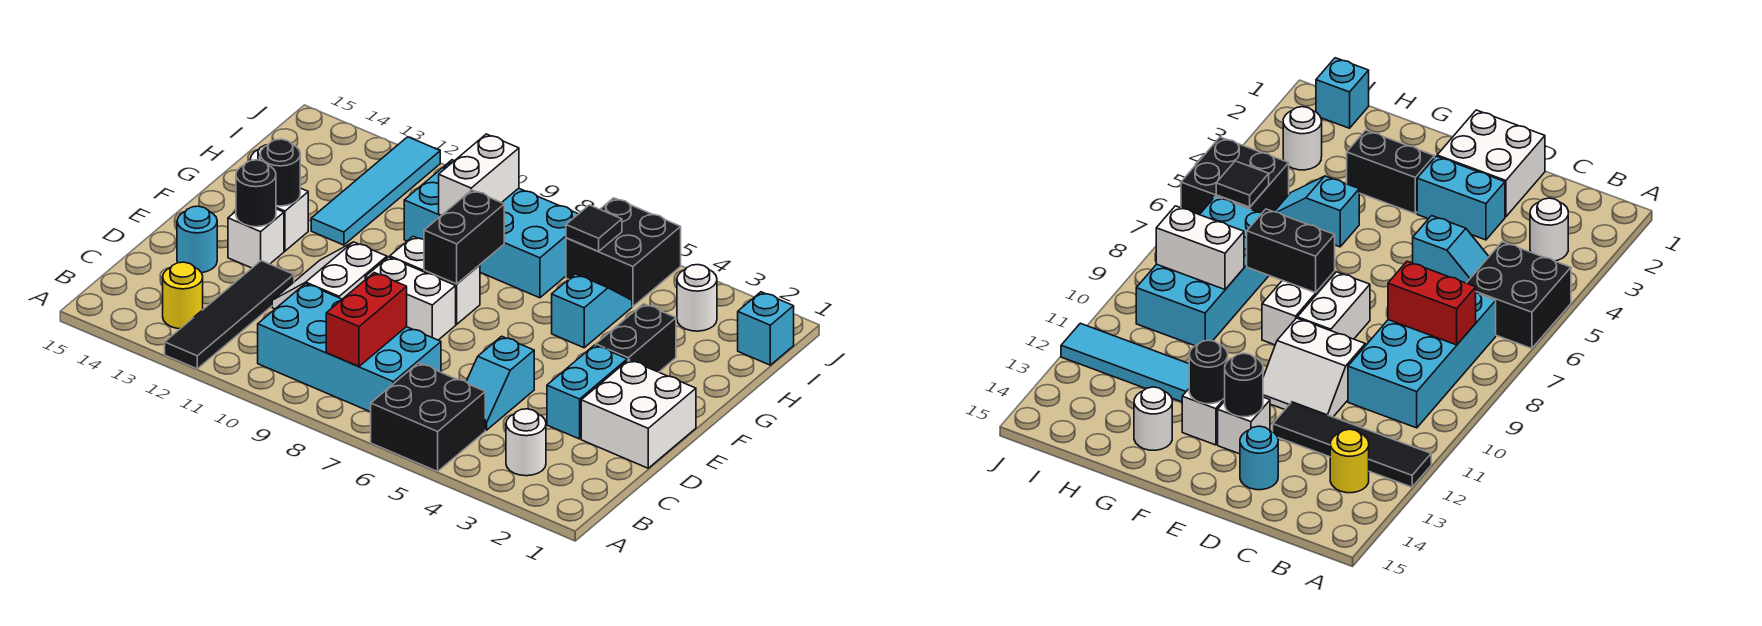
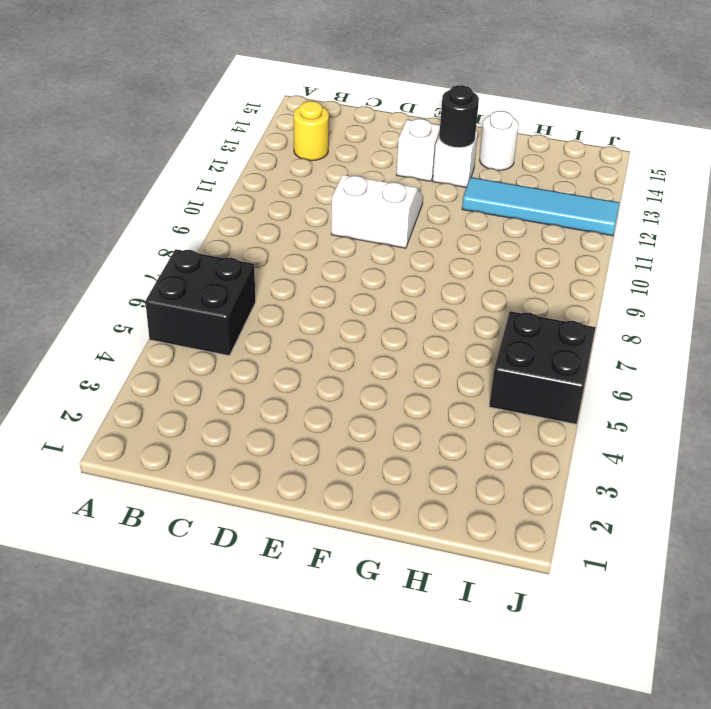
none -> black 1x4 tile [165,261,294,369]
none -> white 1x1 round brick [506,409,546,476]
none -> cyan 2x4 brick [258,284,441,412]

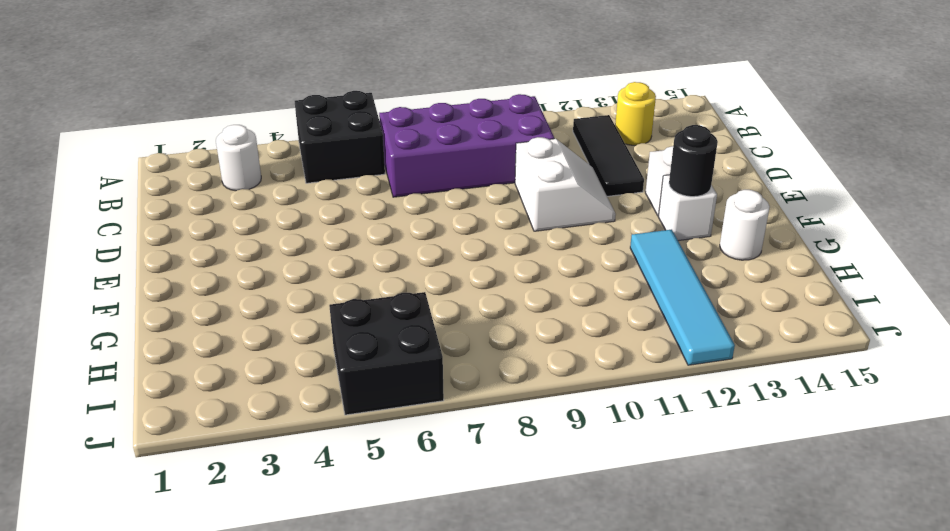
purple 2x4 brick [379,94,554,197] -> cyan 2x4 brick [258,284,441,412]
black 1x3 tile [573,115,644,196] -> black 1x4 tile [165,261,294,369]
none -> cyan 1x2 slope [466,336,534,430]
none -> white 2x2 brick [581,360,696,468]
none -> cyan 1x2 brick [547,345,627,439]

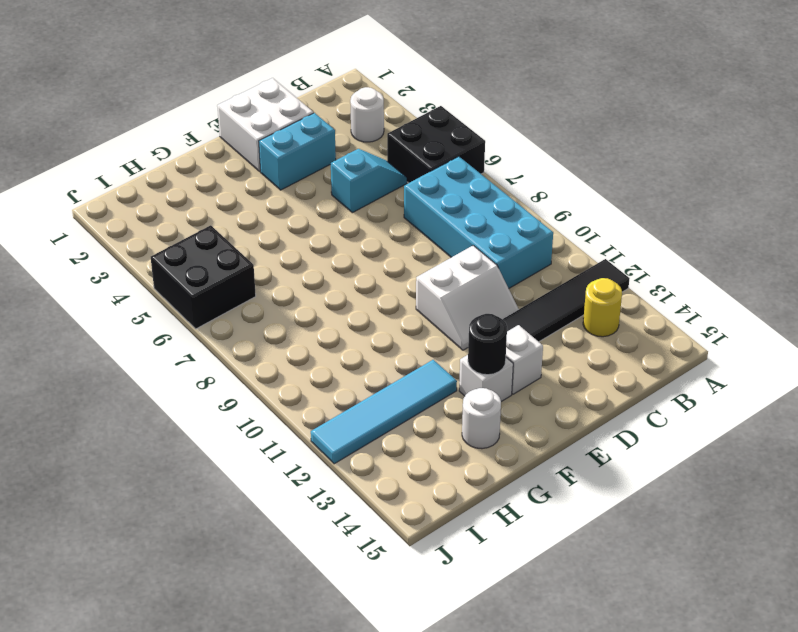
none -> cyan 1x1 round brick [177,206,217,273]
none -> white 1x2 brick [365,257,456,340]
none -> black 1x2 brick [596,304,676,372]

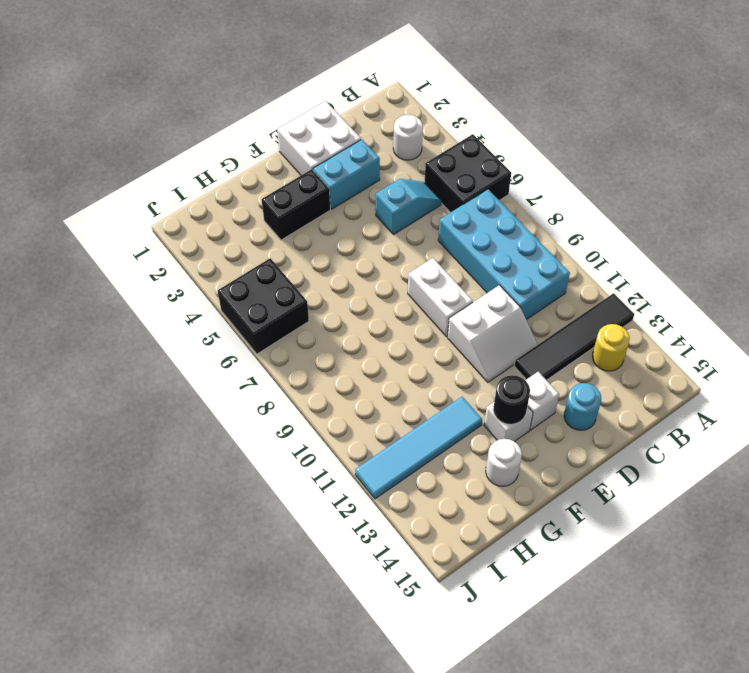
none -> white 1x2 brick [390,236,480,324]
none -> cyan 1x2 slope [552,274,632,348]
none -> cyan 2x4 brick [404,160,578,298]

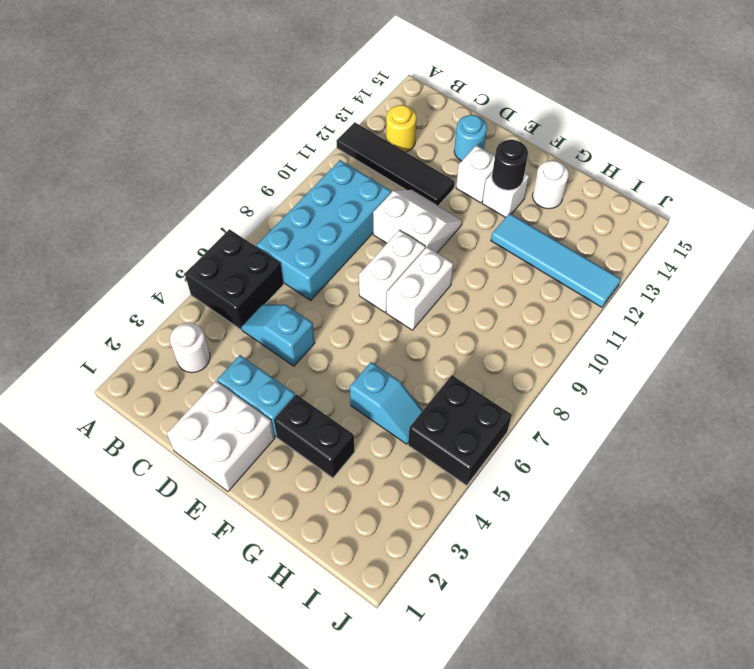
none -> cyan 2x4 brick [404,160,578,298]
none -> cyan 1x1 brick [738,292,794,365]
none -> white 1x1 round brick [677,265,717,331]

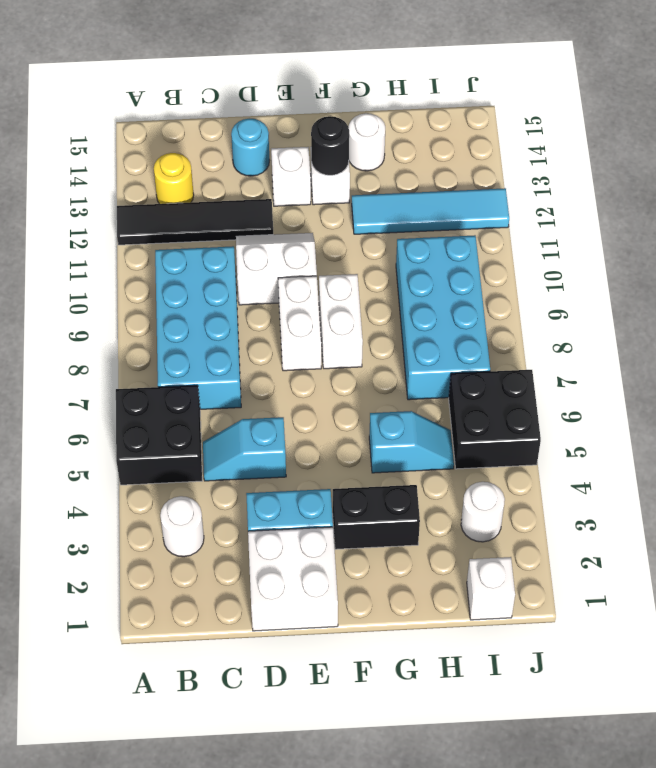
white 1x1 brick [467,557,515,620] -> cyan 1x1 brick [738,292,794,365]
none -> red 1x2 brick [326,273,407,367]
none -> black 1x1 round brick [236,160,276,227]
none -> black 1x2 brick [424,190,504,284]

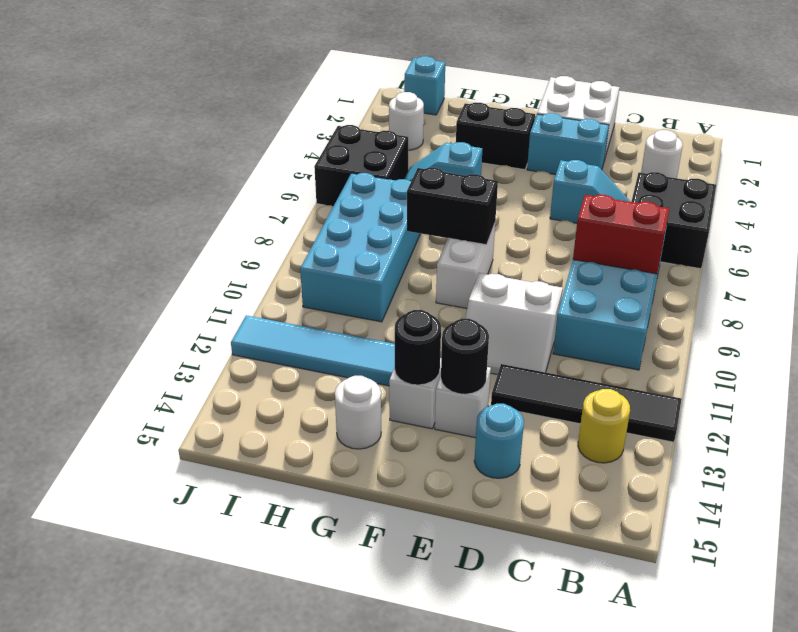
none -> white 1x2 brick [365,257,456,340]
none -> white 1x2 brick [439,134,519,215]
none -> black 1x1 tile [566,205,622,251]

